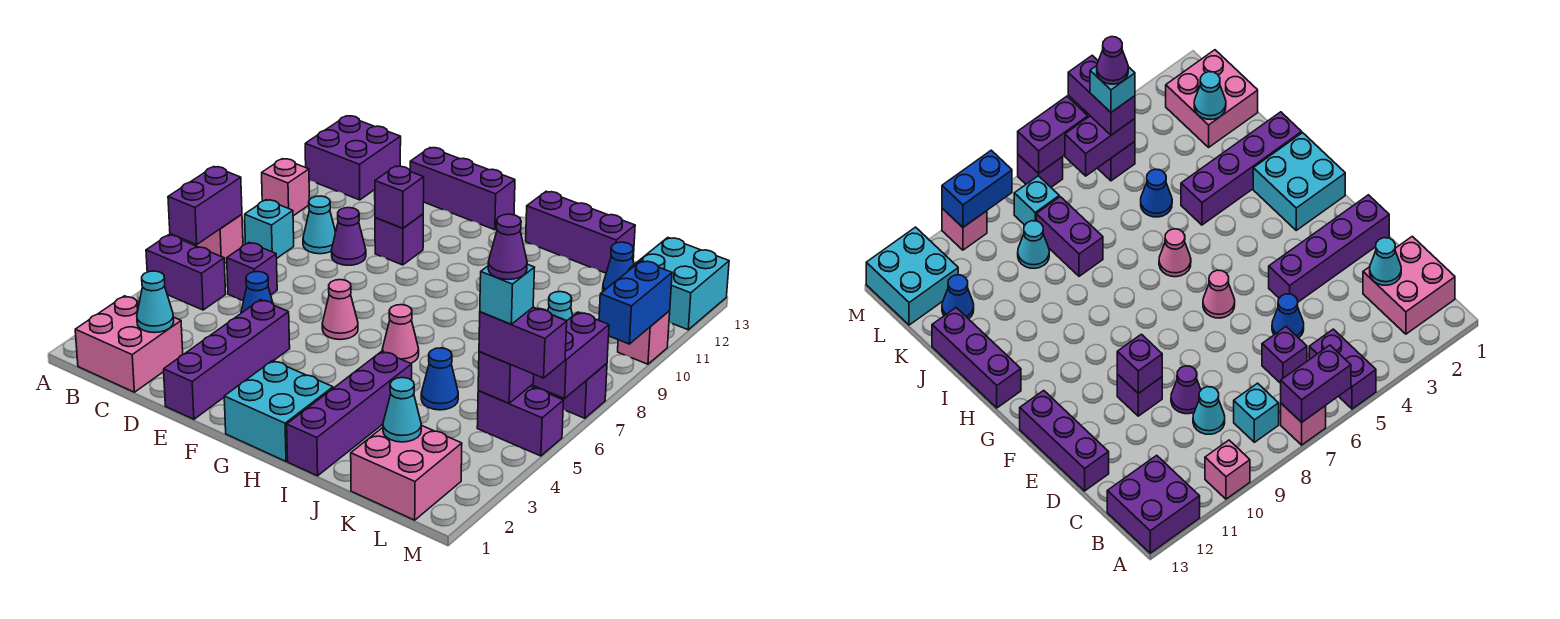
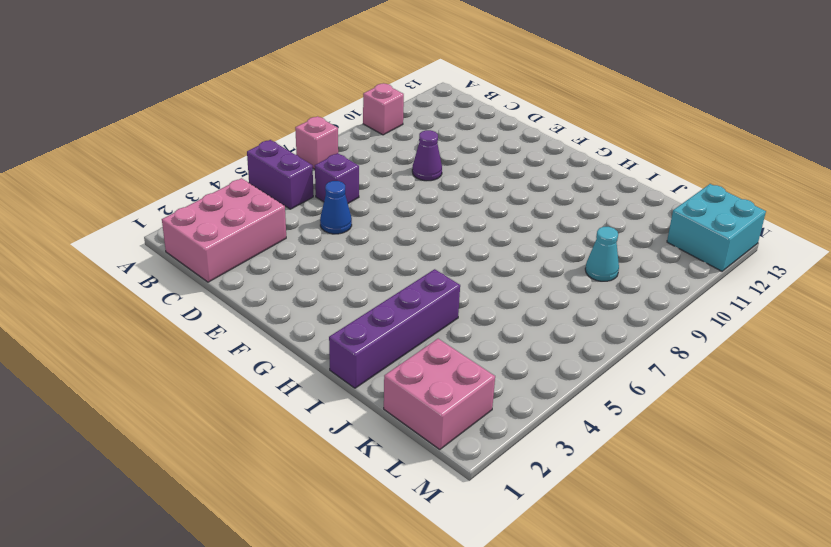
pink 2x3 brick [162,178,286,282] -> pink 2x2 brick [75,296,183,392]
none -> purple 2x2 brick [305,116,401,200]
none -> cyan 1x1 brick [245,200,294,258]
none -> cyan 1x1 cone [303,196,336,254]
none -> purple 1x3 brick [410,148,515,230]

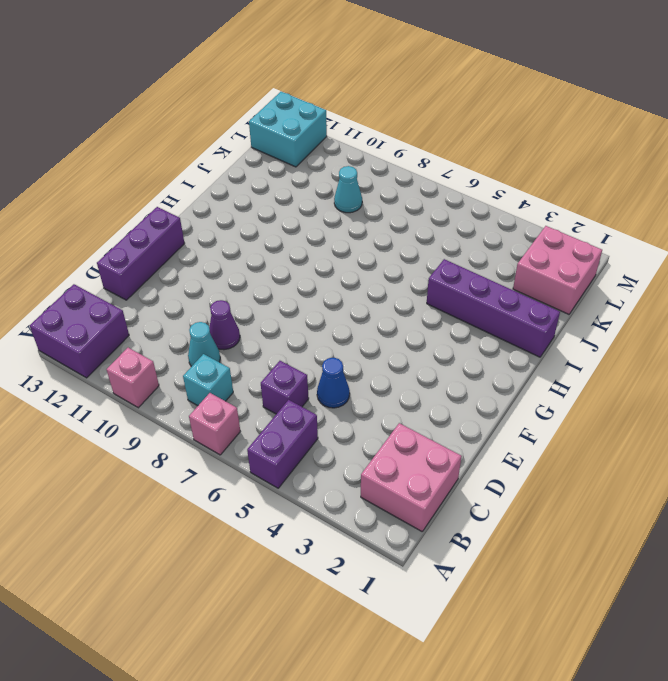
none -> purple 1x4 brick [164,300,290,419]
none -> purple 1x1 brick [375,214,423,265]
none -> pink 1x1 cone [322,280,358,340]
none -> cyan 2x2 brick [224,361,333,461]

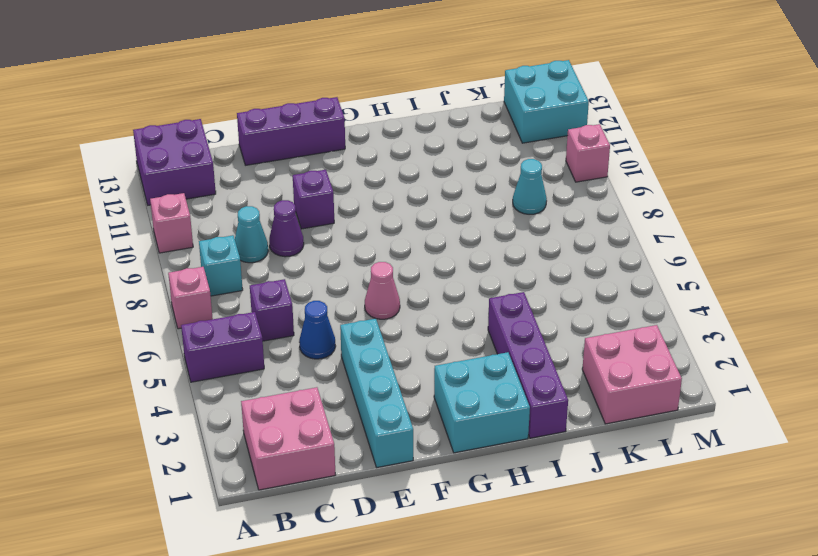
cyan 1x4 brick [340,319,413,467] -> purple 1x4 brick [164,300,290,419]
none -> pink 1x1 cone [382,305,419,363]
none -> purple 1x3 brick [526,191,635,273]
none -> blue 1x1 cone [421,348,458,410]
none -> purple 1x2 brick [1036,197,1103,276]

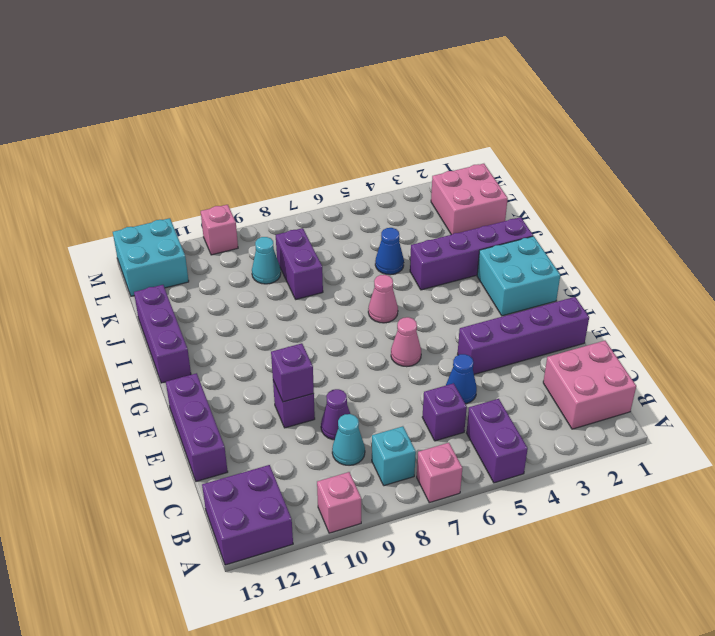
none -> blue 1x1 cone [603,242,634,291]
none -> purple 1x2 brick [477,386,564,456]
none -> cyan 1x1 brick [1014,176,1059,225]
none -> purple 1x1 brick [554,364,607,418]

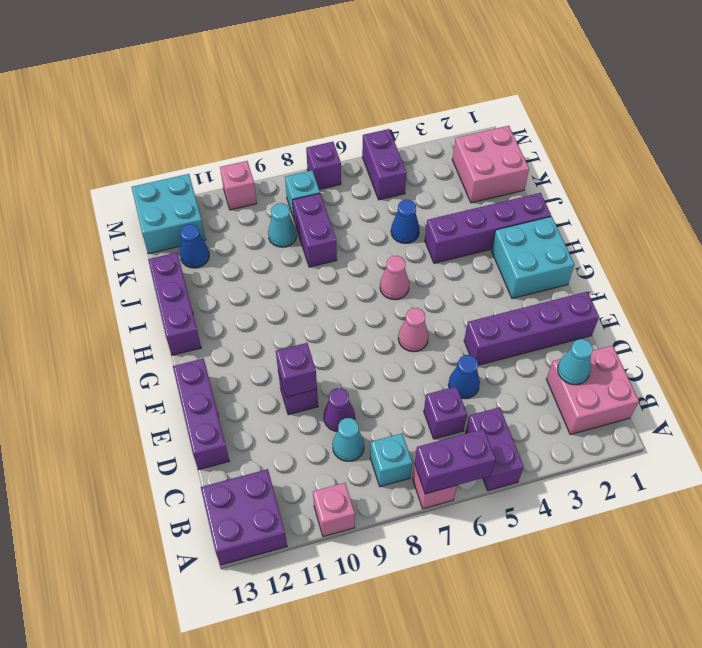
none -> cyan 1x1 cone [383,378,421,442]
none -> purple 1x2 brick [478,352,534,403]
none -> purple 1x2 brick [533,312,609,399]
none -> blue 1x2 brick [599,261,672,344]

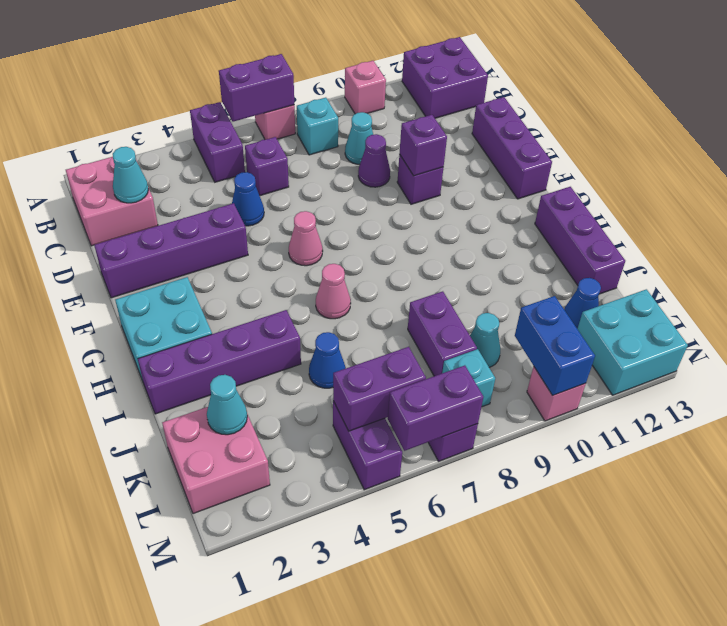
blue 1x2 brick [515,296,595,396] -> blue 1x2 brick turned to [599,261,672,344]
none -> purple 1x2 brick [479,308,567,378]
none -> cyan 1x1 brick [480,264,535,324]
none -> purple 1x1 cone [488,214,527,280]

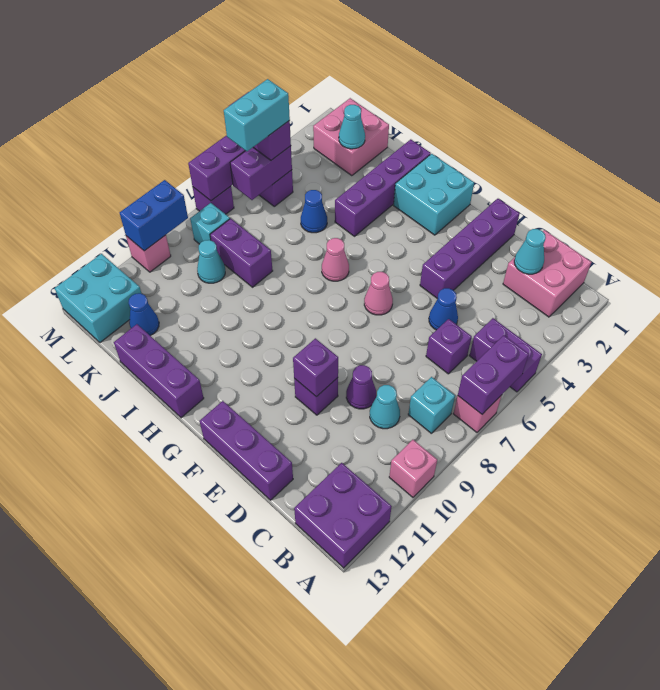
cyan 1x2 brick [224,79,290,151] -> cyan 1x1 brick [480,264,535,324]
none -> purple 1x1 cone [488,214,527,280]

